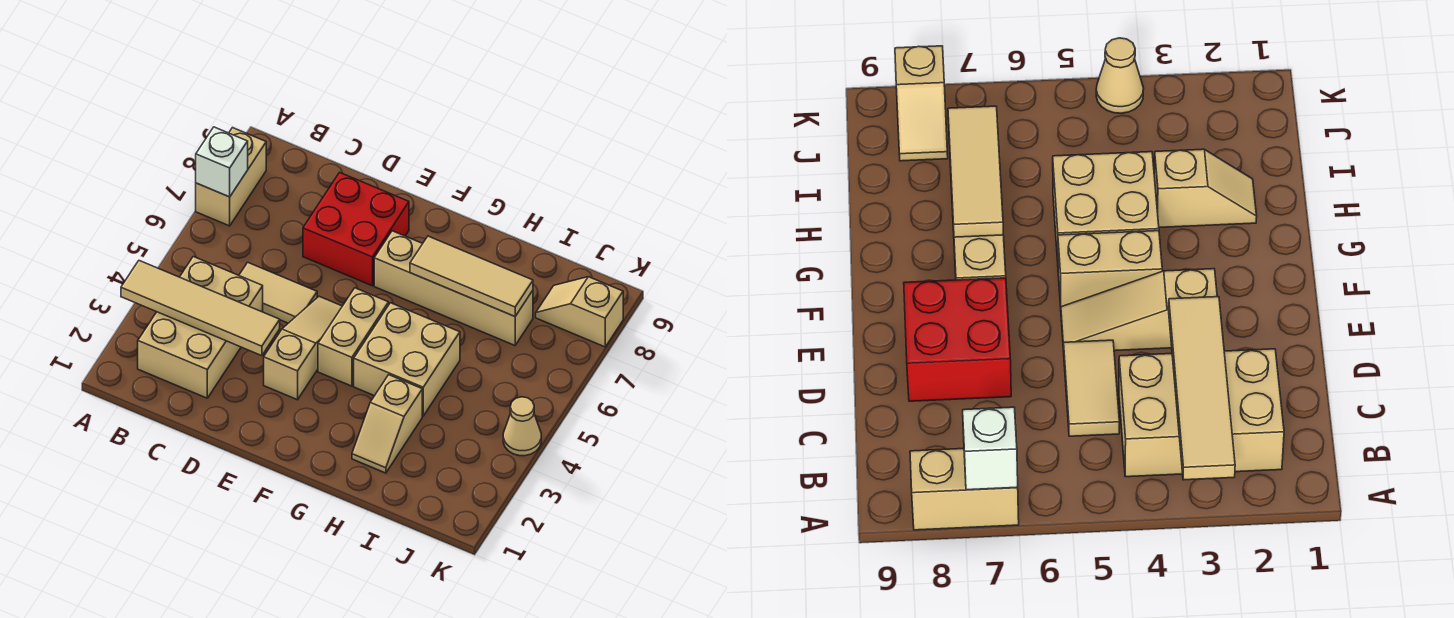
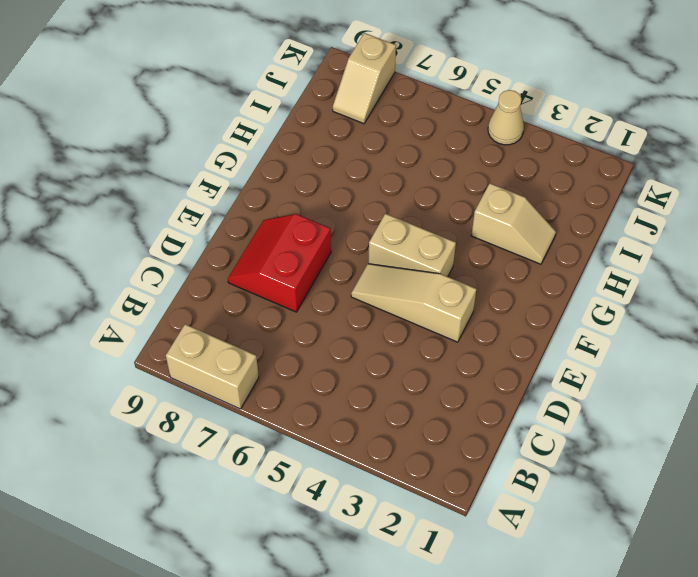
red 2x2 slope [228,214,331,312] -> red 2x2 brick [303,172,409,286]
none -> tan 2x3 brick [138,257,263,398]
none -> tan 1x2 tile [239,262,317,323]
none -> tan 1x4 brick [374,231,533,345]

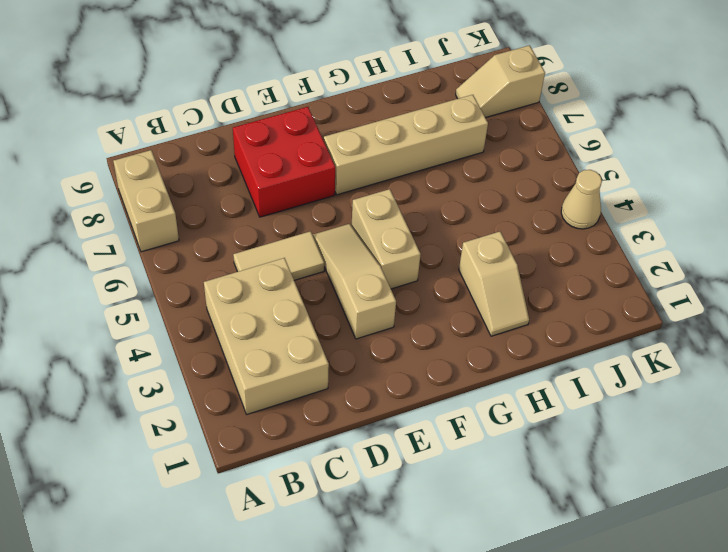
none -> tan 2x2 brick [354,303,460,416]
none -> tan 1x4 tile [121,261,280,356]
none -> white 1x1 brick [196,127,248,197]

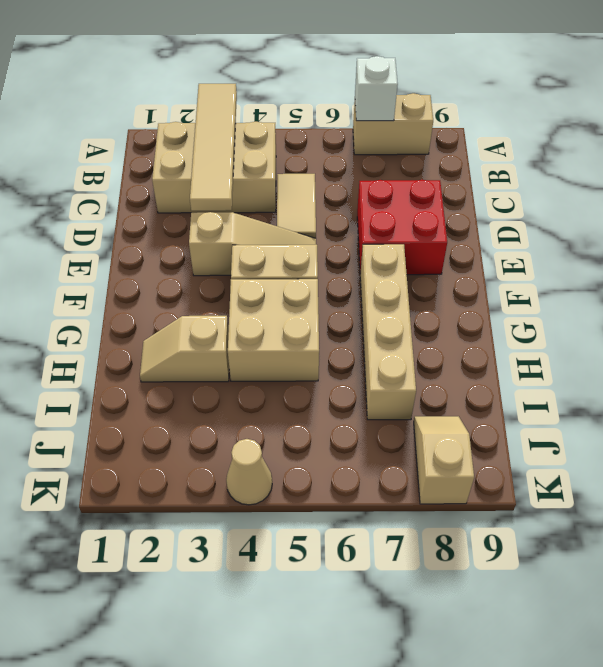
none -> tan 1x3 tile [410,236,533,316]

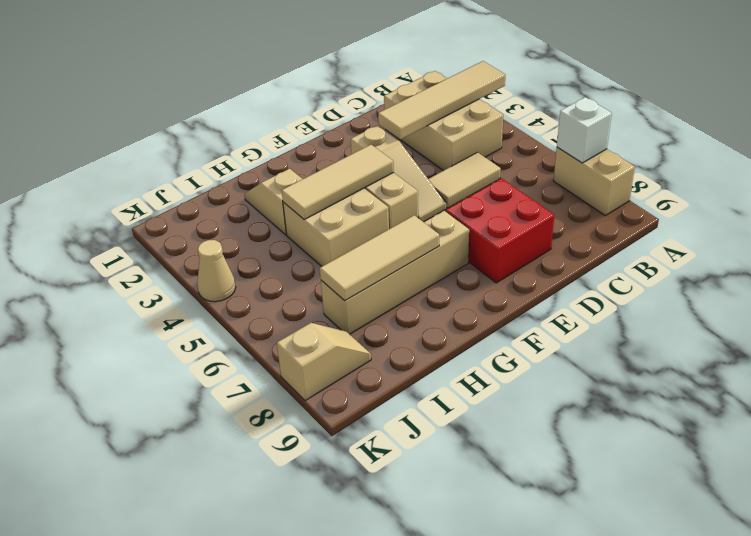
tan 1x3 tile [282,145,394,219] -> none

